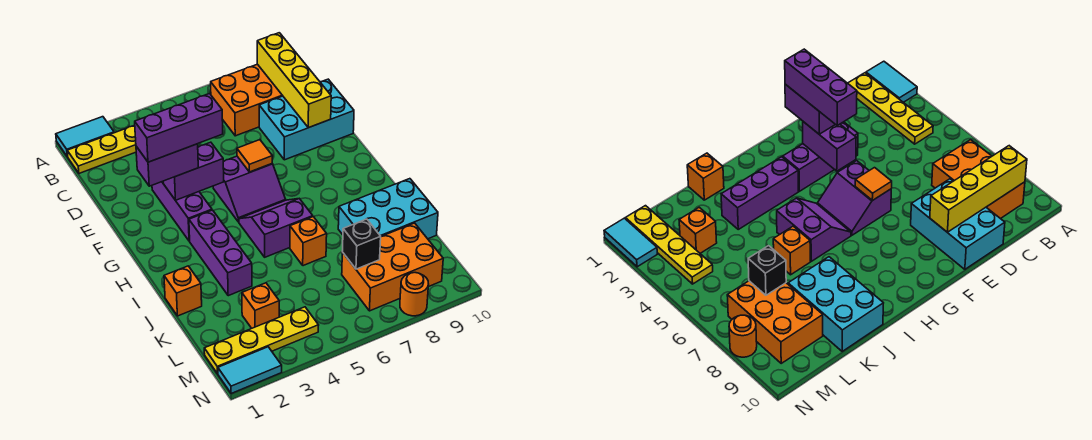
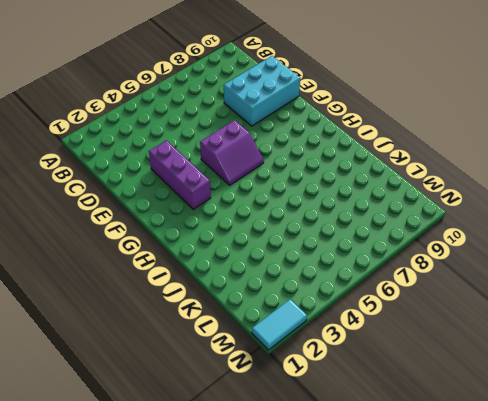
none -> cyan 1x2 tile [56,117,114,157]
none -> yellow 1x4 plate [67,125,136,173]
none -> orange 2x3 brick [211,64,283,136]

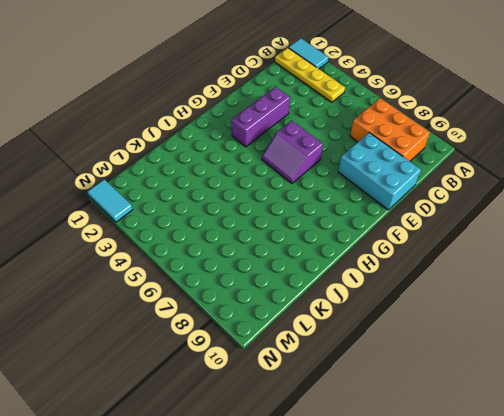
none -> purple 1x3 brick [189,210,252,296]
none -> purple 2x2 slope [239,199,313,257]
none -> orange 1x1 brick [164,266,202,316]

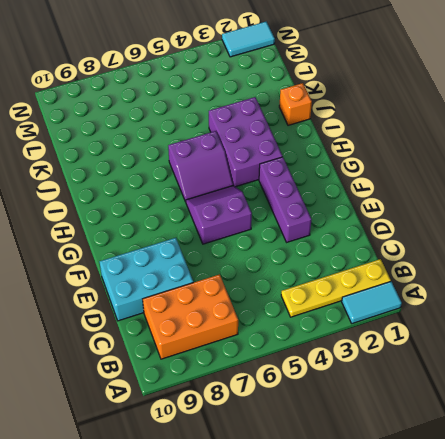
purple 2x3 brick [208,97,283,187] -> purple 1x3 brick [189,210,252,296]
none -> orange 1x1 brick [290,217,327,266]
none -> cyan 2x3 brick [338,179,438,239]
none -> orange 1x1 brick [242,283,279,328]

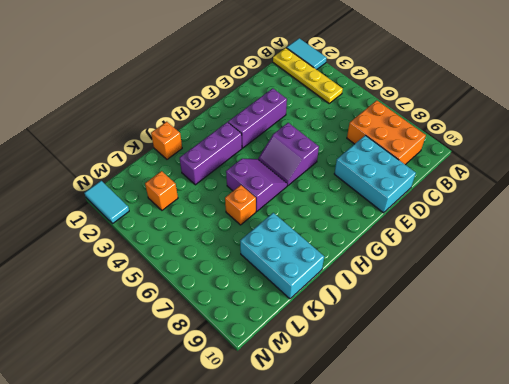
none -> orange 2x3 brick [342,223,443,311]
none -> yellow 1x4 plate [204,307,319,374]
none -> orange 1x1 round brick [400,273,428,316]

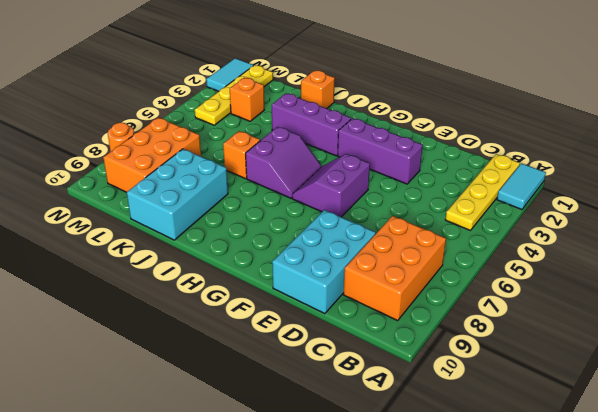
none -> yellow 1x4 brick [257,33,331,128]
none -> purple 1x2 brick [163,142,224,200]
none -> orange 1x1 tile [237,140,272,172]

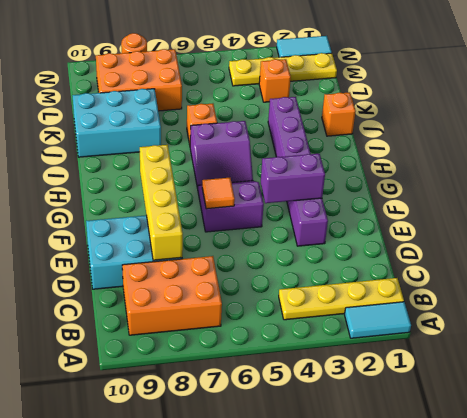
yellow 1x4 brick [140,145,183,260] -> yellow 1x4 brick moved to [257,33,331,128]
none -> black 1x1 brick [342,219,381,269]
none -> purple 1x2 brick [136,144,198,186]
none -> purple 1x3 brick [135,94,223,162]

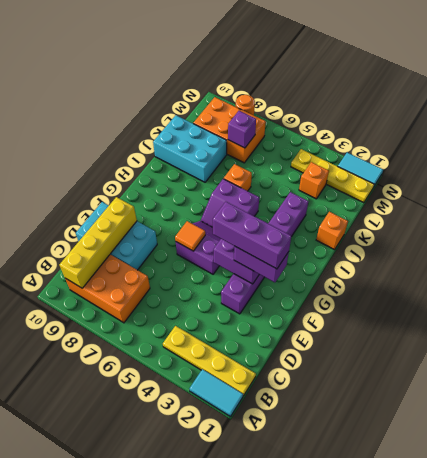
purple 1x1 brick [228,111,256,148] -> black 1x1 brick [342,219,381,269]

